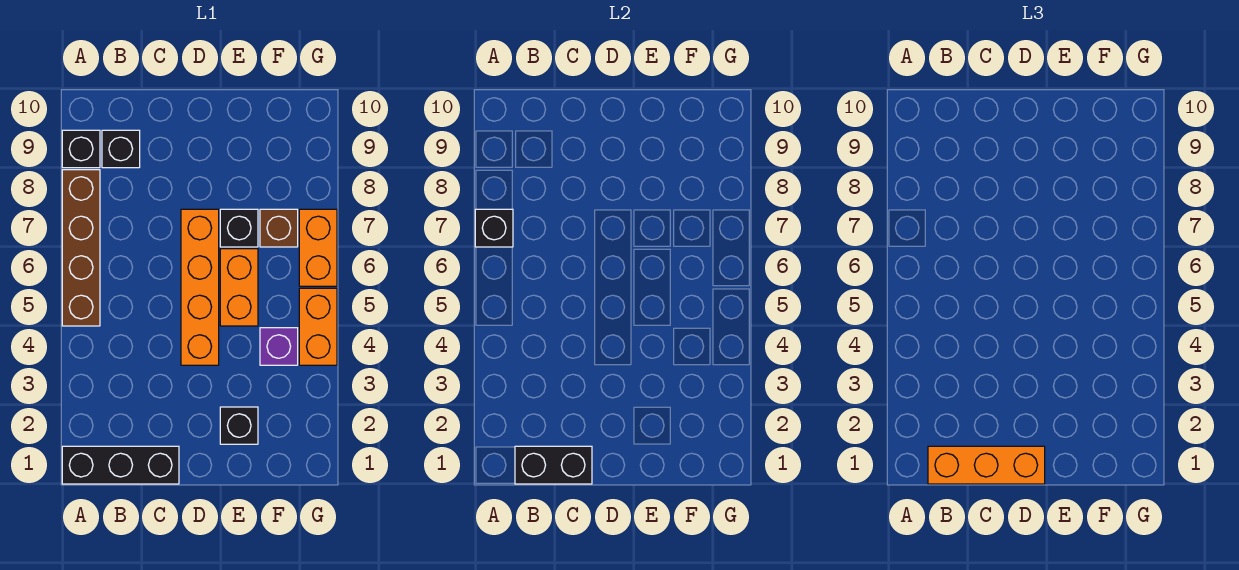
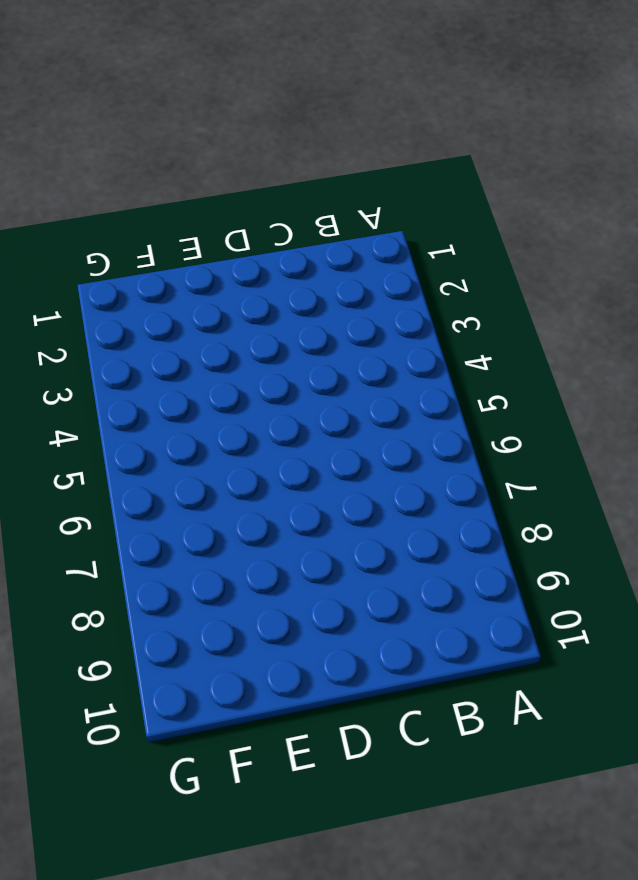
none -> black 1x3 brick [62,446,179,484]
none -> brown 1x4 brick [62,170,100,326]
none -> black 1x1 brick [62,130,100,168]

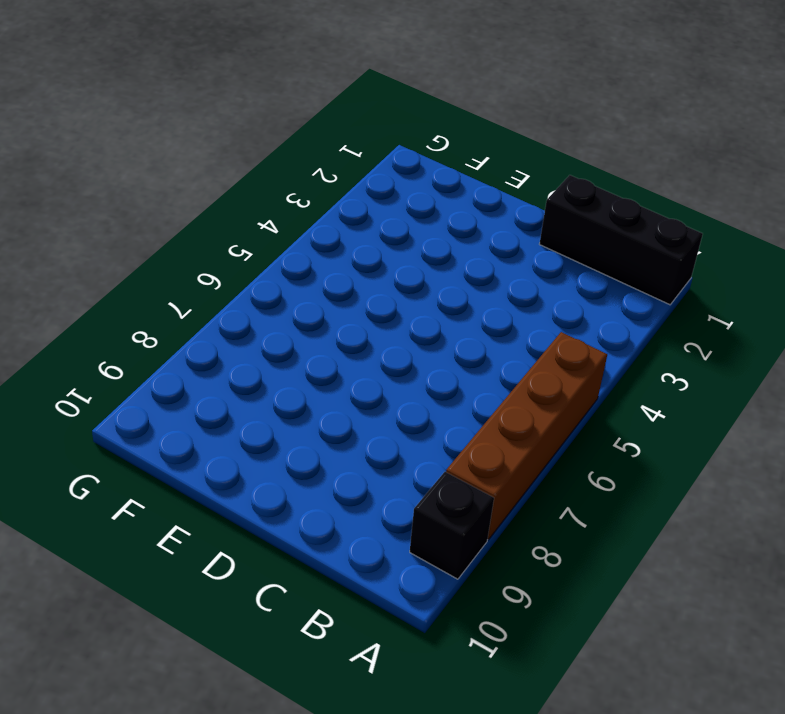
none -> black 1x1 brick [102,130,140,168]
none -> orange 1x4 brick [181,209,219,365]
none -> black 1x1 brick [220,407,258,444]

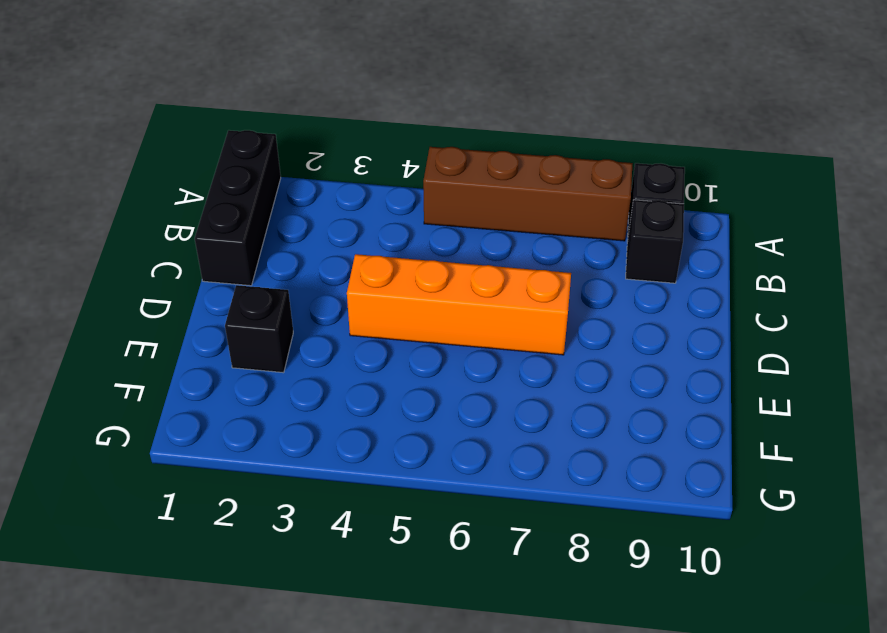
none -> orange 1x2 brick [220,249,258,326]
none -> black 1x1 brick [220,209,258,247]
none -> purple 1x1 brick [260,328,298,365]

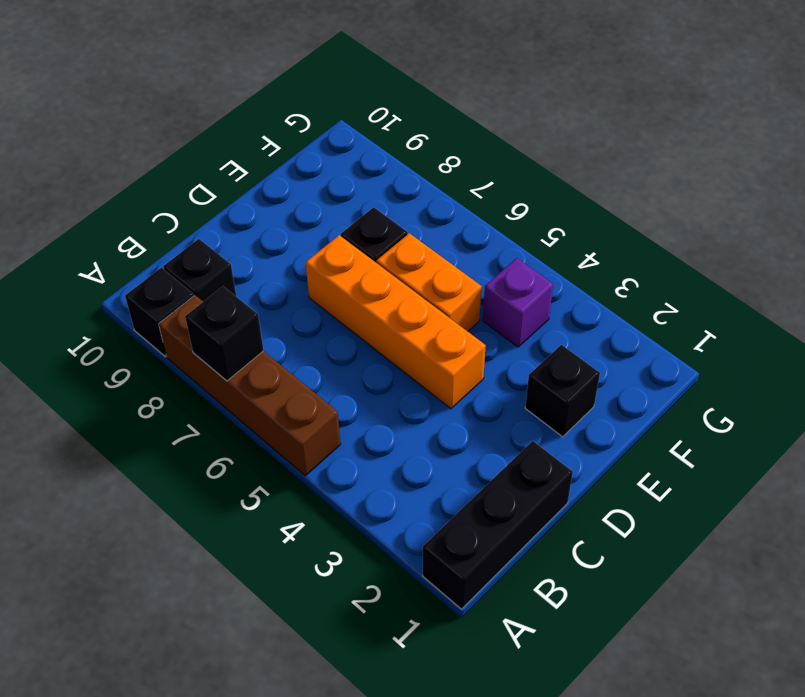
none -> brown 1x1 brick [260,209,298,247]
none -> orange 1x2 brick [299,288,337,365]
none -> orange 1x2 brick [299,209,337,286]

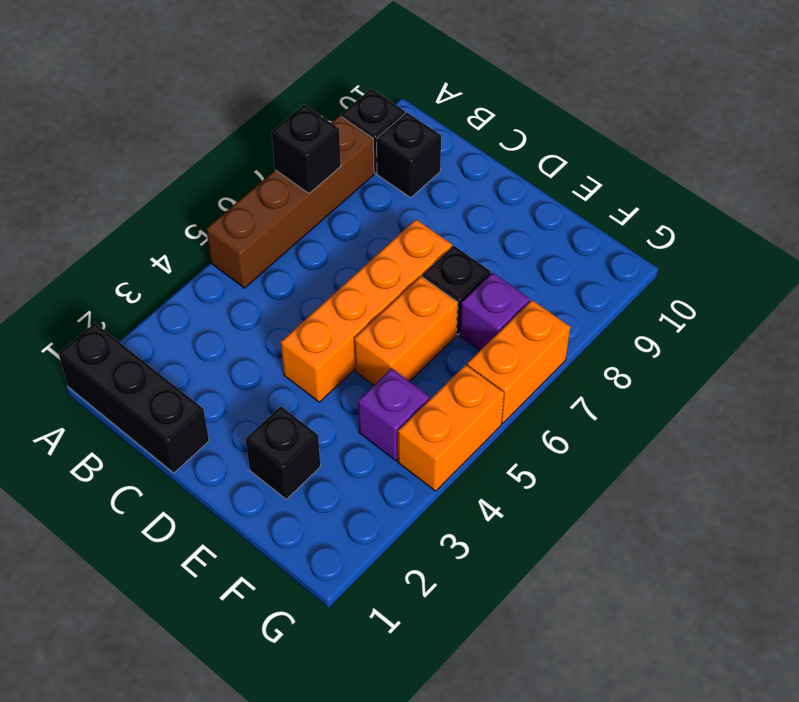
purple 1x1 brick [460,273,530,351] -> brown 1x1 brick [260,209,298,247]
none -> black 1x2 brick [515,446,592,484]
none -> orange 1x3 brick [928,446,1045,484]

